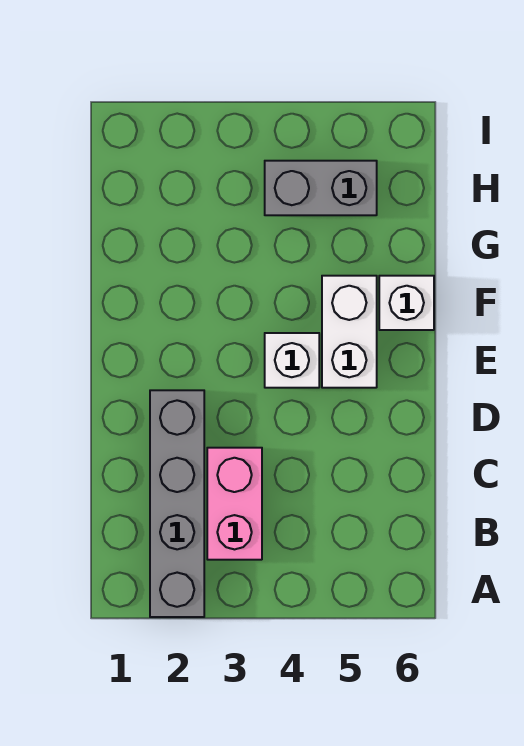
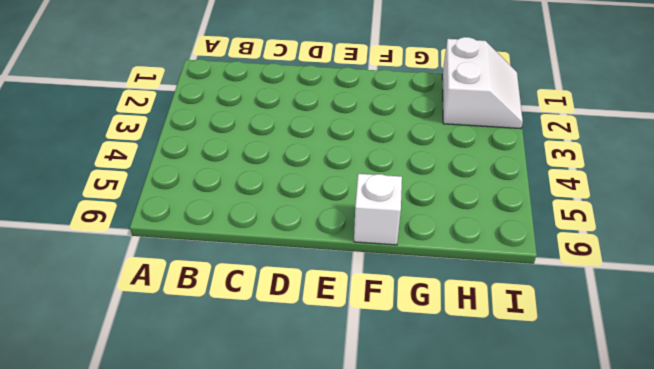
white 2x2 slope [442,37,523,129] -> none
none -> grey 1x4 brick [150,390,204,617]
none -> pink 1x2 brick [207,448,262,560]

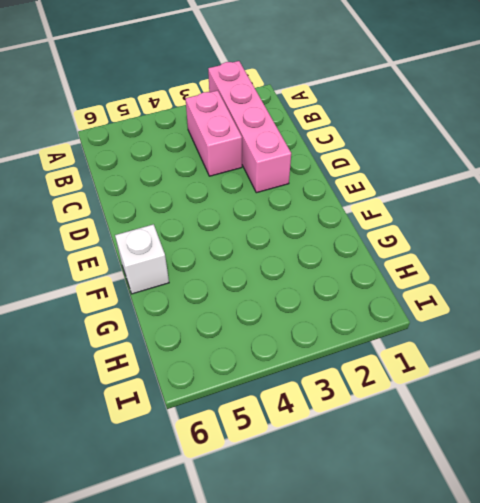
pink 1x4 brick [208,61,291,193] -> grey 1x4 brick [150,390,204,617]
none -> white 1x1 brick [265,333,319,388]
none -> white 1x2 brick [322,276,377,388]

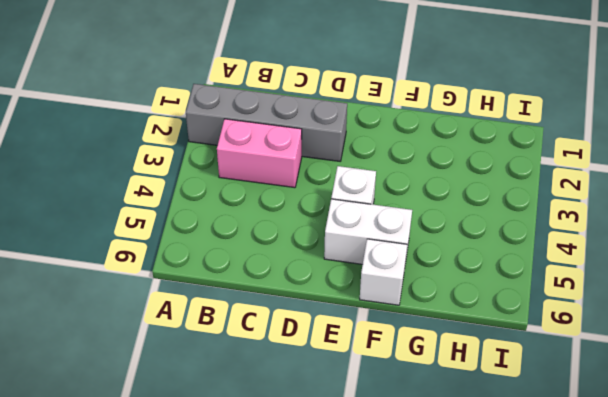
none -> grey 1x2 brick [265,161,377,215]

